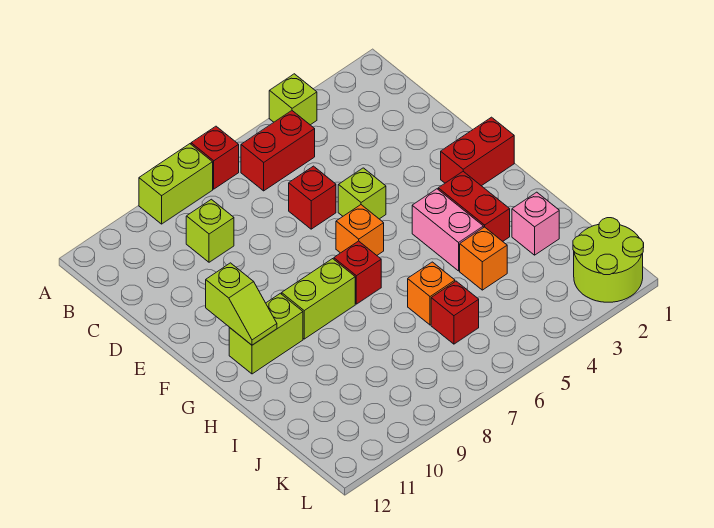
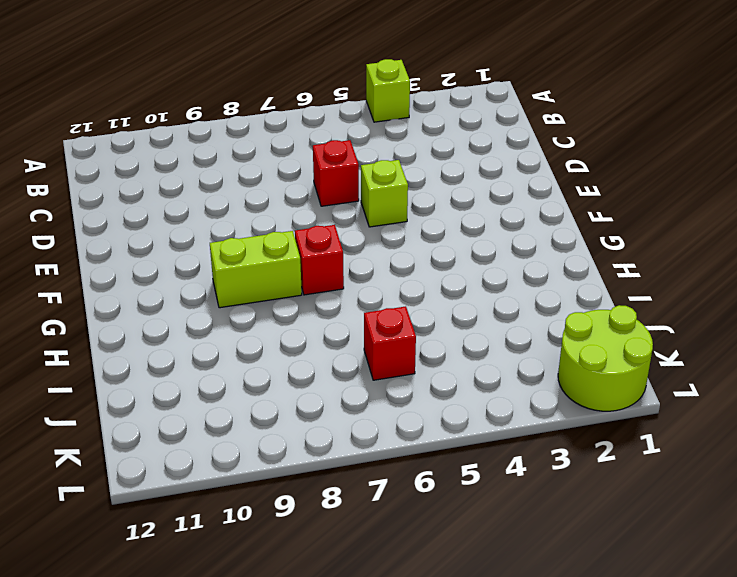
none -> red 1x1 brick [191,126,239,189]
none -> lime 1x2 brick [139,144,213,224]
none -> red 1x2 brick [241,111,315,191]

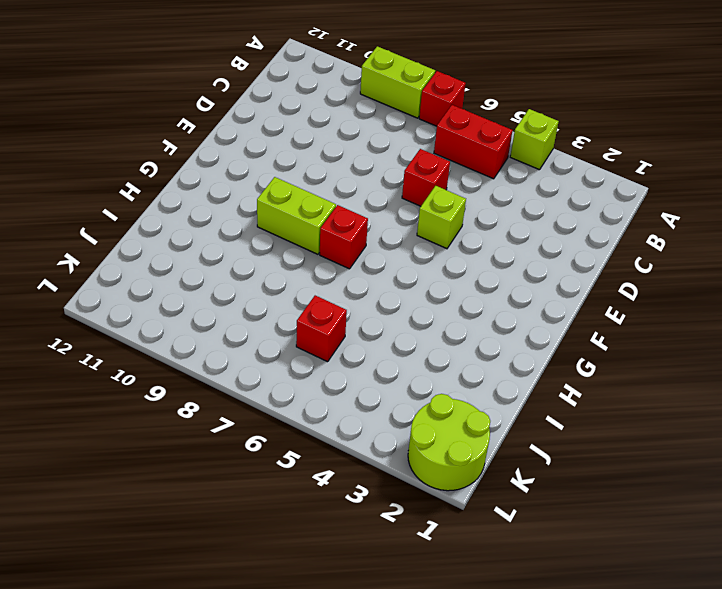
none -> lime 1x1 brick [186,199,234,262]
none -> red 1x2 brick [441,117,514,186]
none -> orange 1x1 brick [336,205,384,255]

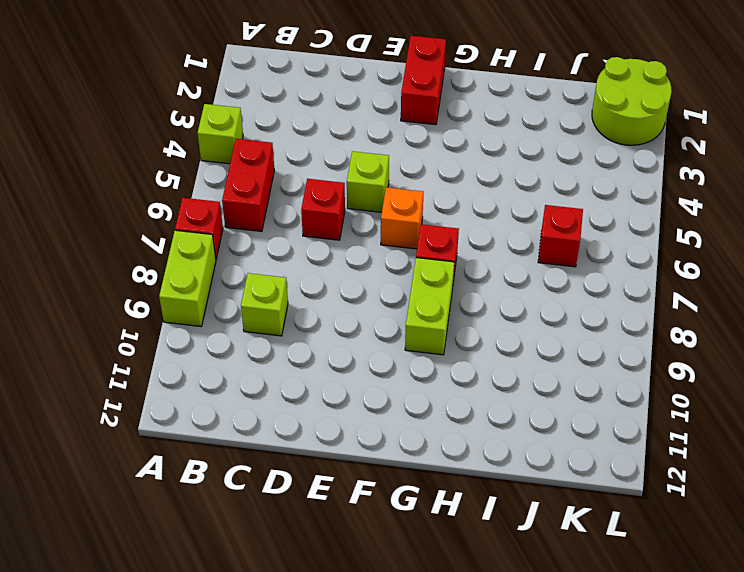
none -> red 1x2 brick [438,172,510,241]
none -> pink 1x2 brick [412,189,483,271]
none -> lime 1x2 brick [229,293,303,374]

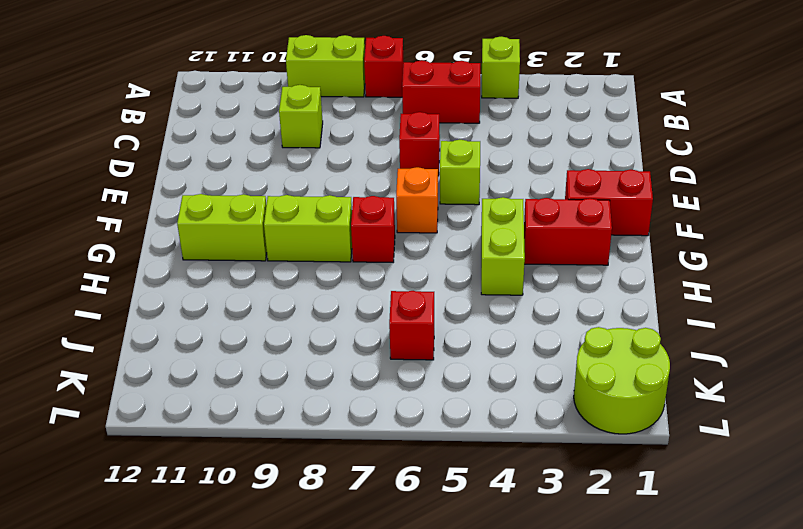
red 1x2 brick [524,198,612,265] -> red 1x2 brick turned to [438,172,510,241]
lime 1x2 brick [481,197,525,295] -> pink 1x2 brick [412,189,483,271]
none -> pink 1x1 brick [512,192,559,255]
none -> orange 1x1 brick [460,227,507,290]
none -> orange 1x1 brick [408,262,455,325]

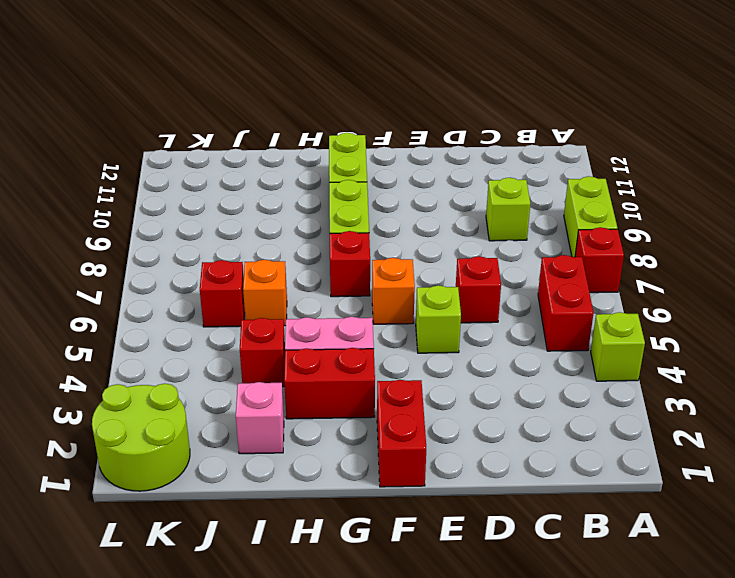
red 1x1 brick [240,318,285,387] -> orange 1x1 brick [460,227,507,290]
none -> lime 1x2 slope [206,263,277,345]

